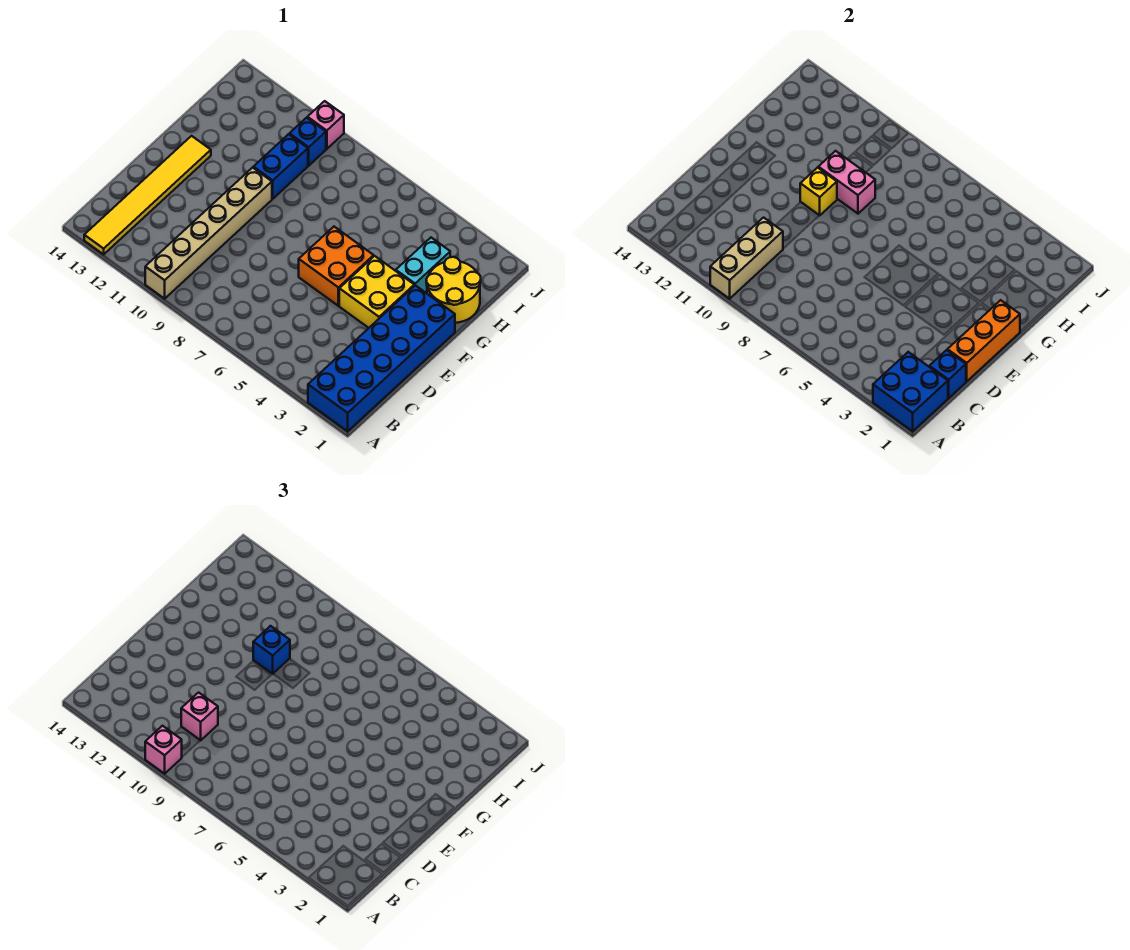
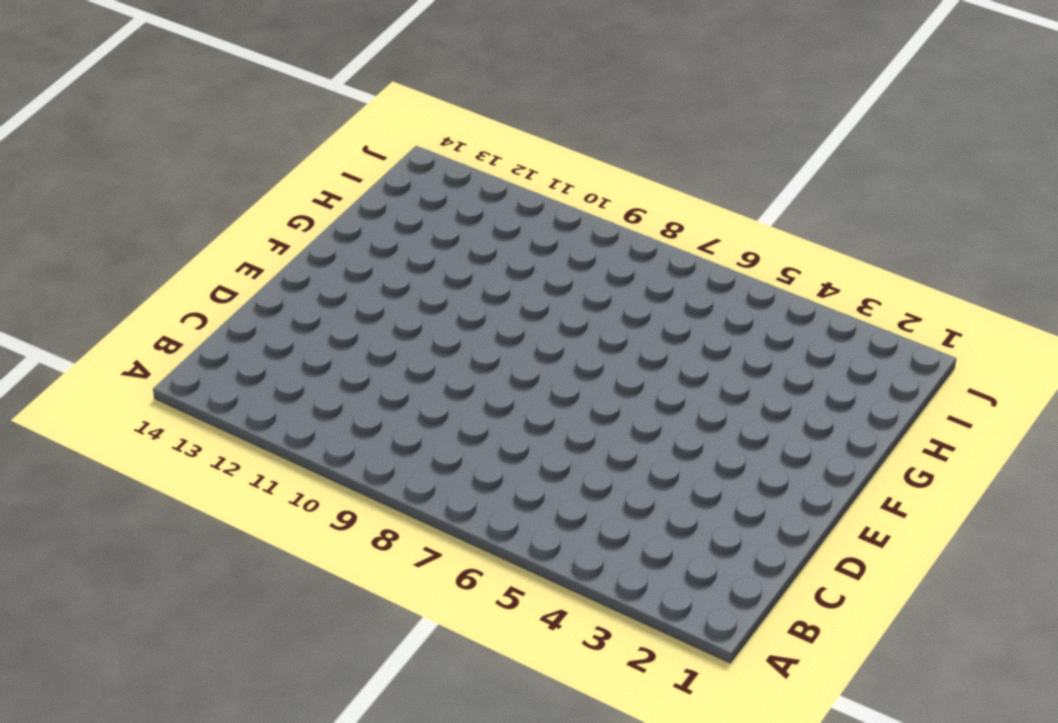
none -> blue 2x6 brick [308,285,455,431]
none -> tan 1x6 brick [145,168,272,299]
none -> yellow 1x6 tile [84,136,211,254]

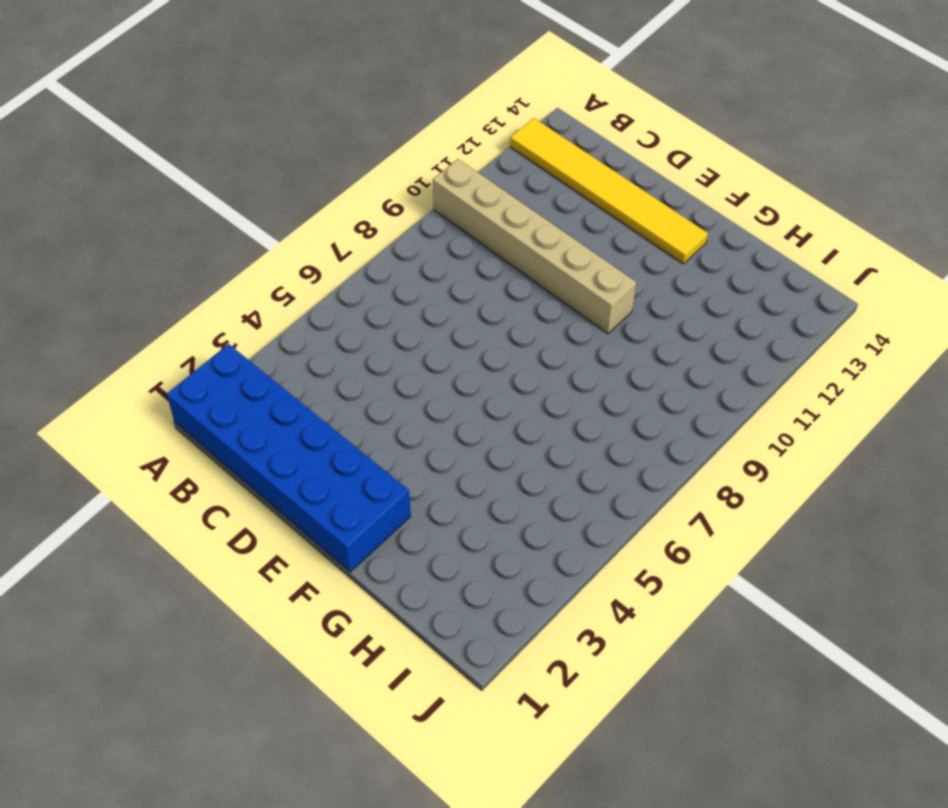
none -> yellow 2x2 brick [339,256,414,328]
none -> orange 2x2 brick [299,227,374,306]
none -> yellow 2x2 round brick [426,257,481,323]

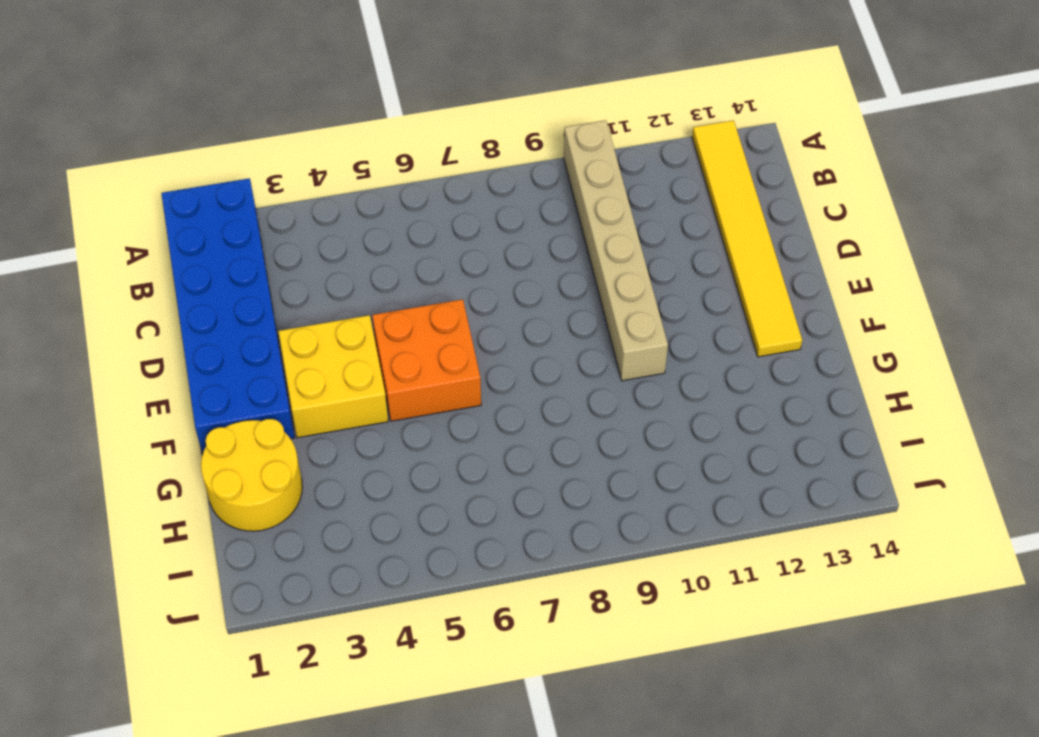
none -> cyan 1x2 brick [396,238,450,293]
none -> blue 1x2 brick [253,134,308,199]
none -> blue 1x1 brick [289,118,326,166]

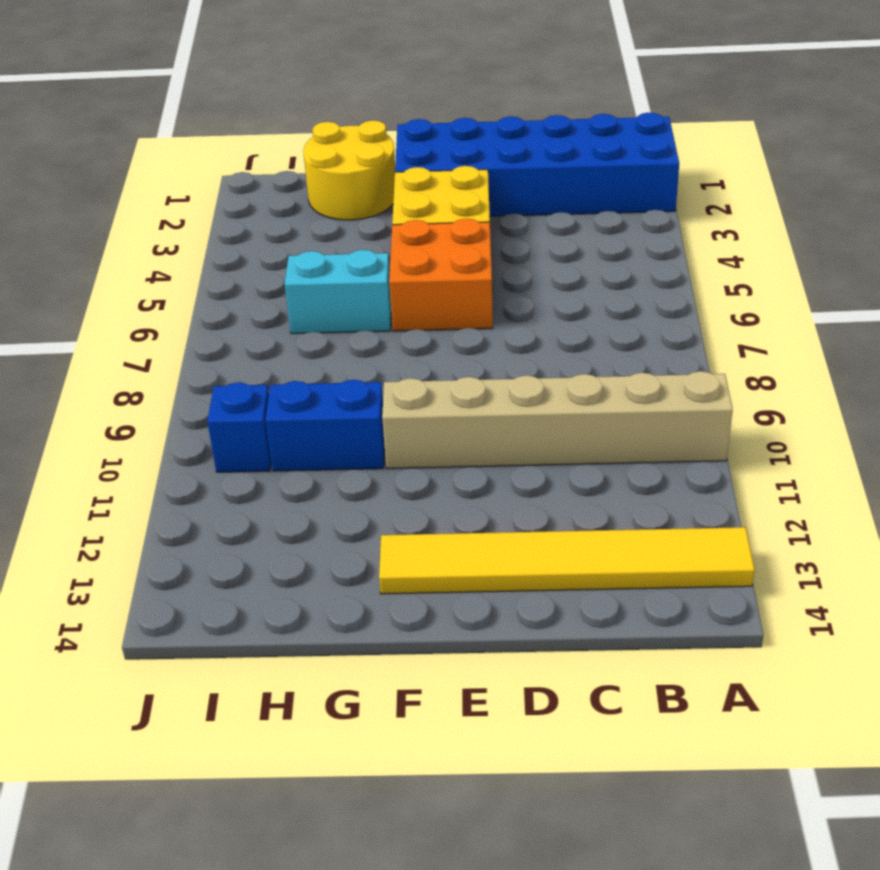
cyan 1x2 brick [285,250,391,334] -> cyan 1x2 brick moved to [396,238,450,293]
none -> pink 1x1 brick [307,101,344,149]
none -> blue 2x2 brick [873,352,948,431]
none -> tan 1x3 brick [710,218,783,299]

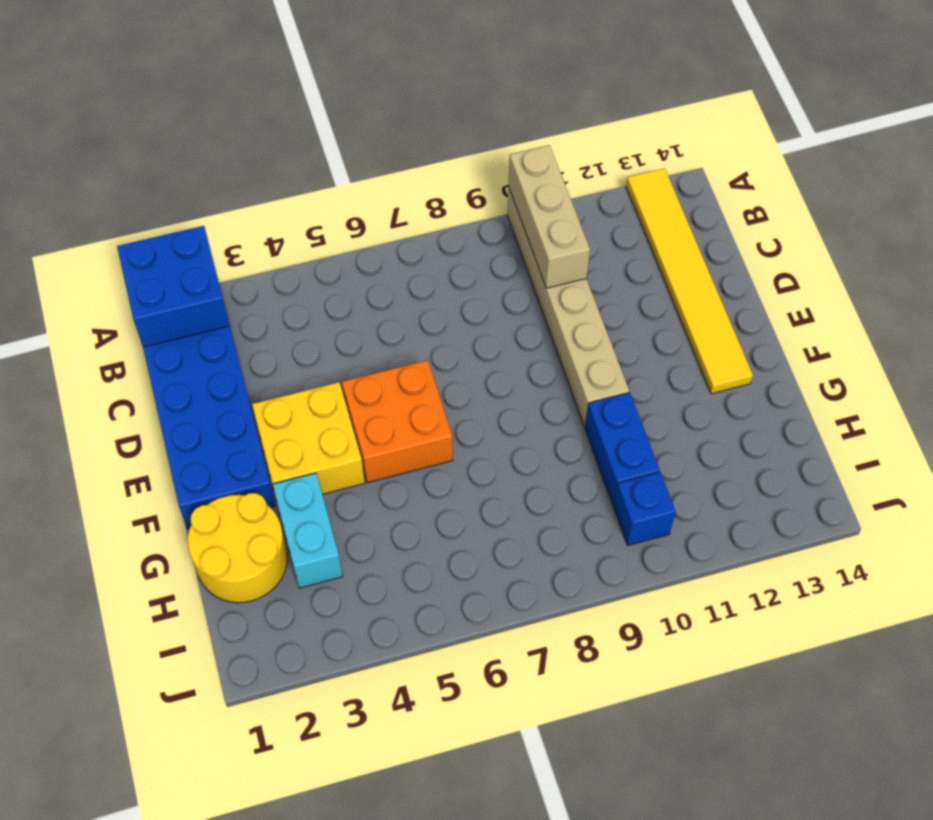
none -> pink 1x1 brick [307,101,344,149]
none -> blue 1x1 brick [929,350,966,398]
none -> orange 1x3 brick [947,300,1020,381]

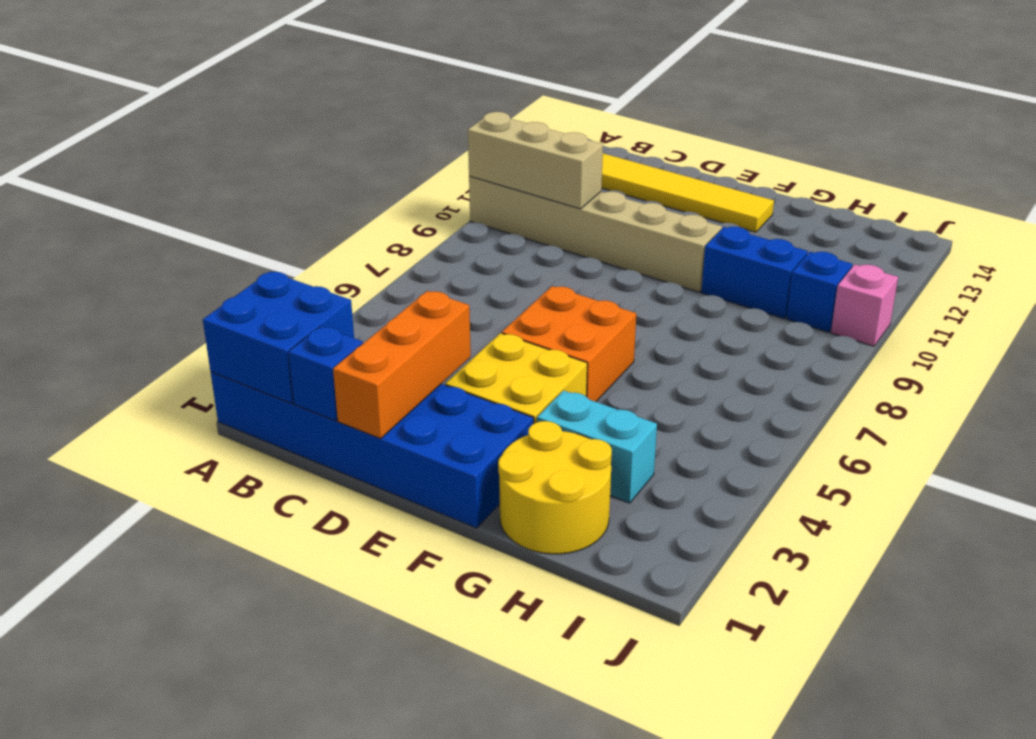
orange 1x3 brick [333,291,471,439] -> orange 1x3 brick turned to [947,300,1020,381]
none -> yellow 1x1 brick [800,168,837,216]
none -> pink 1x2 brick [818,151,875,214]
none -> pink 1x1 brick [145,726,182,774]

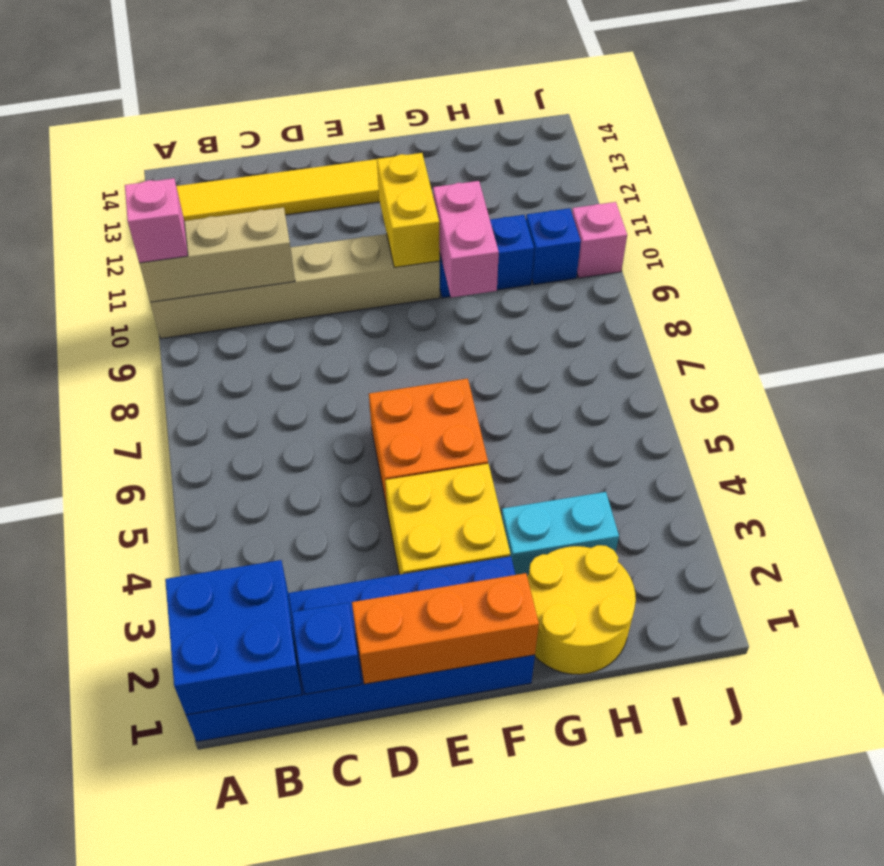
yellow 1x2 brick [377,153,440,267] -> yellow 1x1 brick [800,168,837,216]
none -> pink 1x1 brick [181,693,218,740]
none -> blue 1x1 brick [253,626,290,674]

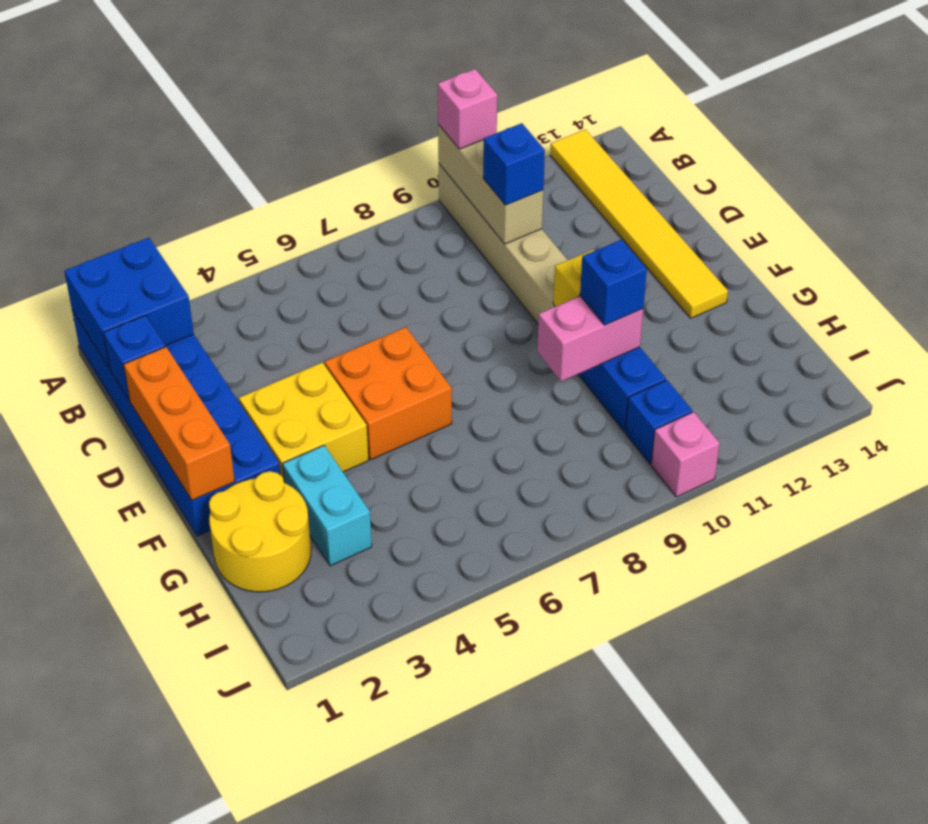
blue 1x1 brick [483,123,545,205] -> pink 1x1 brick [181,693,218,740]

